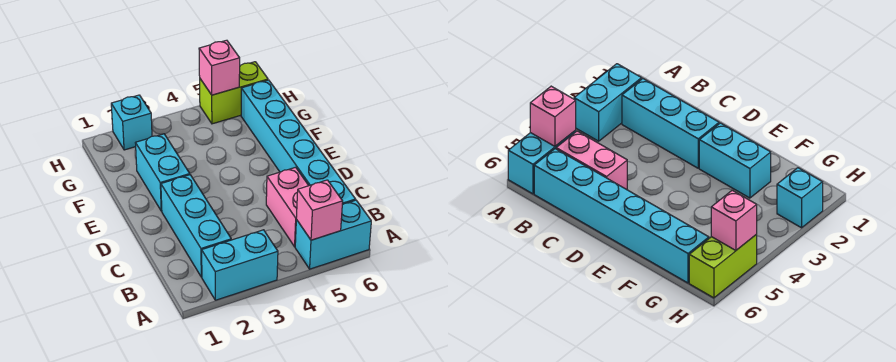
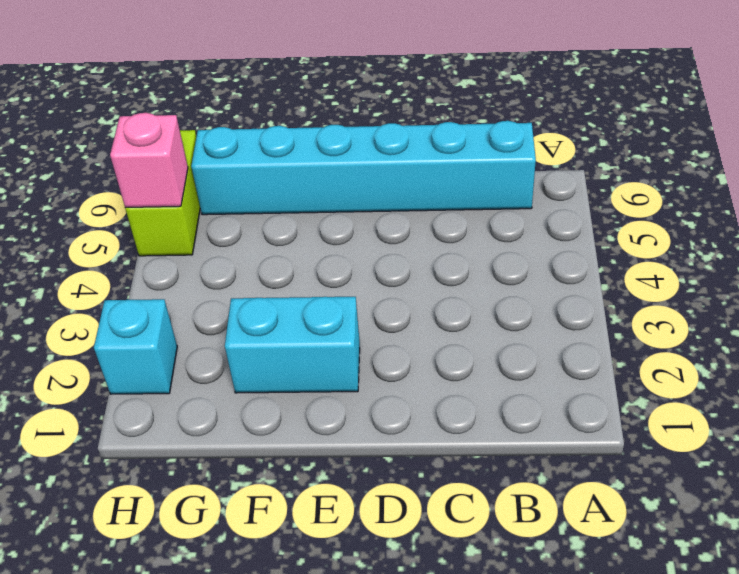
none -> cyan 1x2 brick [202,230,278,300]
none -> cyan 1x2 brick [295,200,371,269]

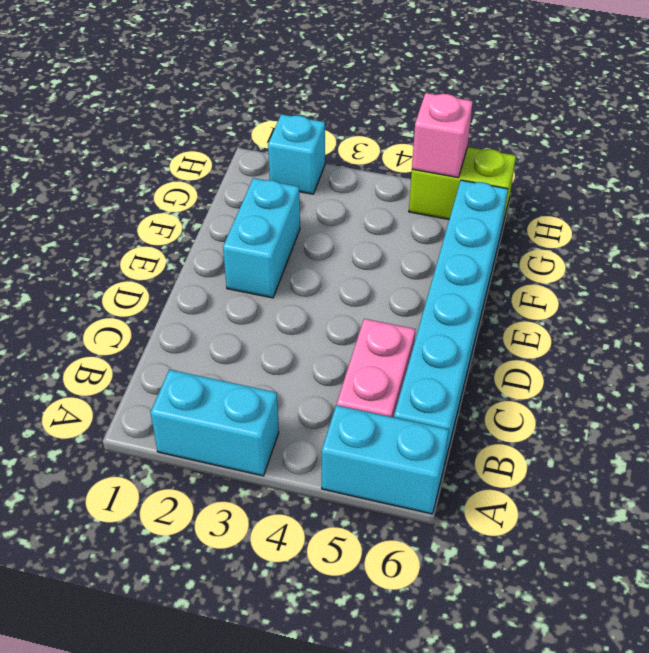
none -> cyan 1x3 brick [161,175,231,277]
none -> pink 1x1 brick [296,180,343,240]

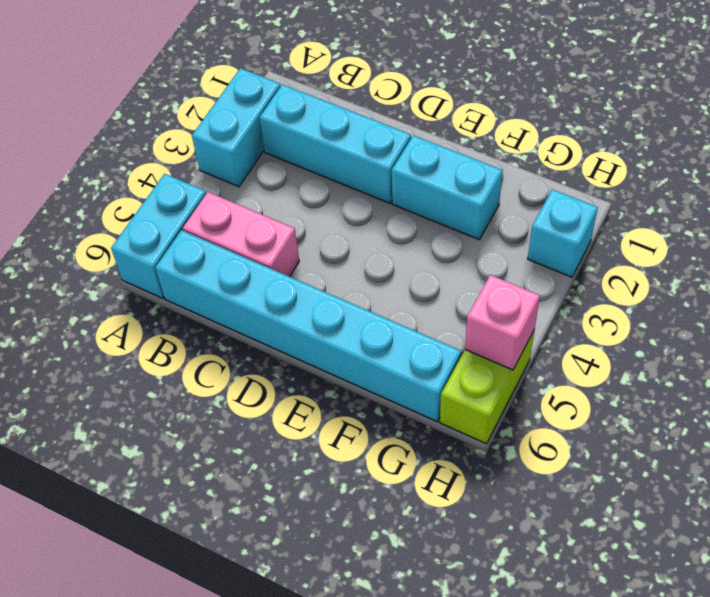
none -> pink 1x1 brick [296,180,343,240]

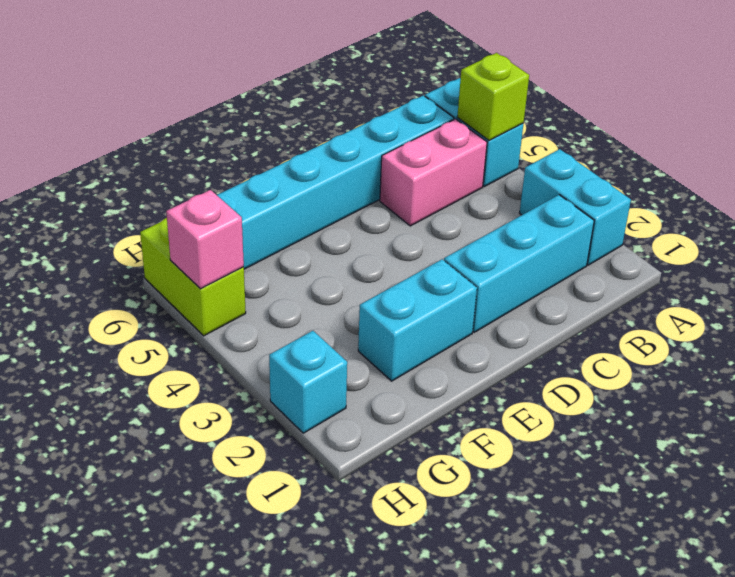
lime 1x1 brick [457,53,529,140] -> pink 1x1 brick [296,180,343,240]

